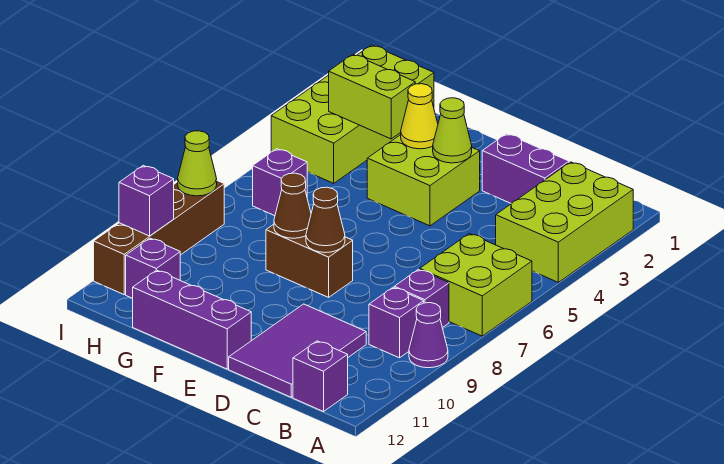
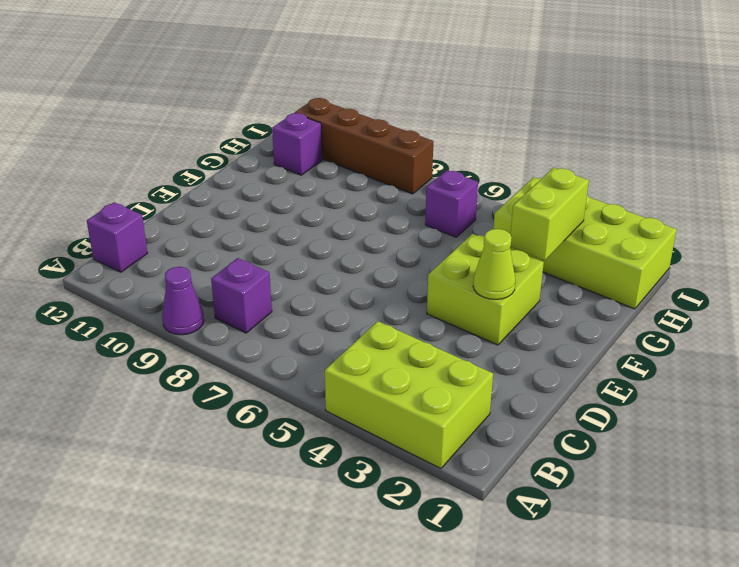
none -> lime 2x2 brick [420,234,532,336]
none -> purple 1x1 brick [369,287,424,358]
none -> purple 1x2 brick [482,134,569,204]

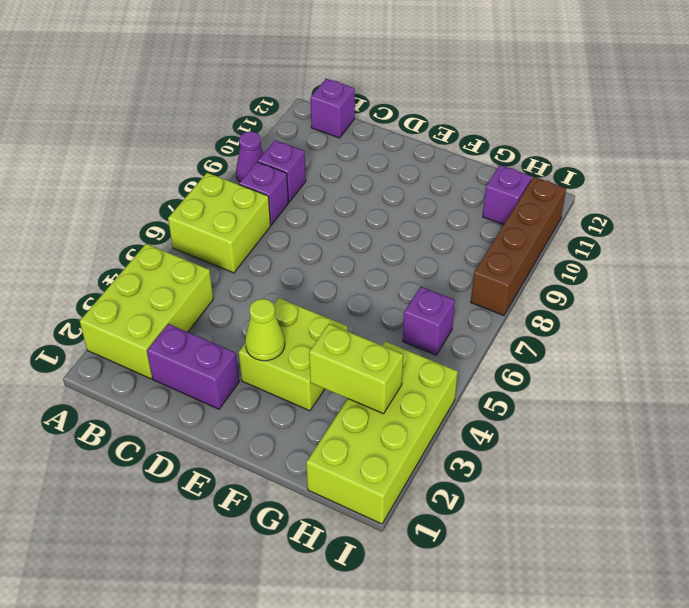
none -> purple 2x3 tile [229,304,366,397]
none -> brown 1x2 brick [266,224,353,297]
none -> purple 1x3 brick [132,270,251,369]

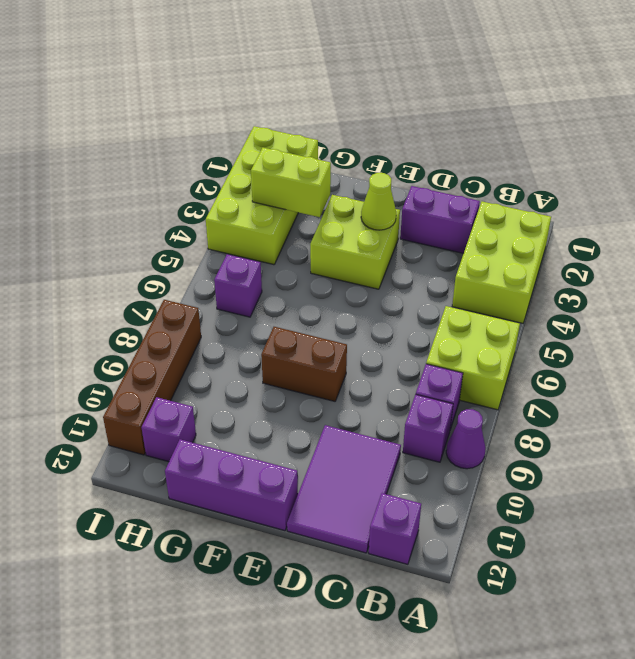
none -> brown 1x1 cone [306,187,345,253]
none -> yellow 1x1 cone [401,84,438,149]
none -> brown 1x1 cone [274,173,311,238]

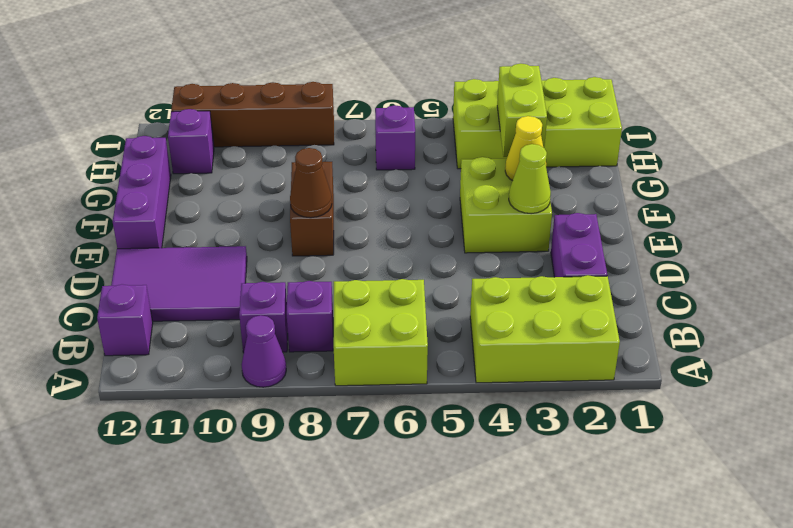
none -> brown 1x1 cone [274,173,311,238]
none -> lime 1x1 cone [178,131,217,196]
none -> purple 1x1 brick [119,165,174,236]

